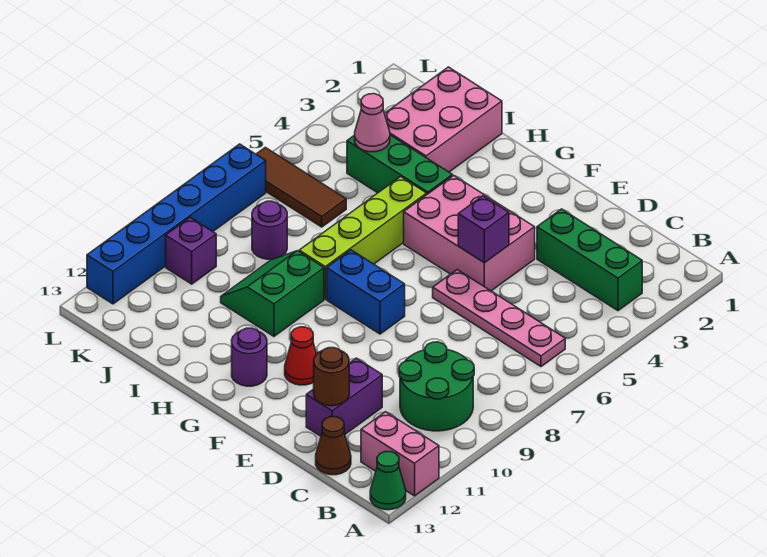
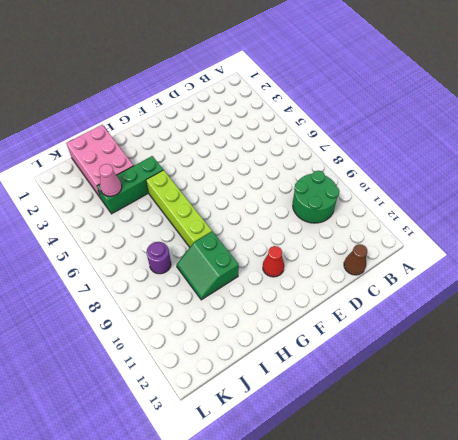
none -> pink 1x2 brick [361,412,439,496]
none -> green 1x1 cone [370,452,406,510]
none -> green 1x3 brick [537,209,642,311]

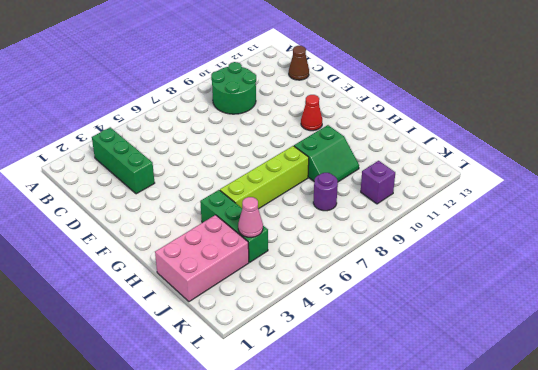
none -> pink 1x2 brick [361,412,439,496]
none -> green 1x1 cone [370,452,406,510]
none -> pink 1x4 plate [433,270,565,366]

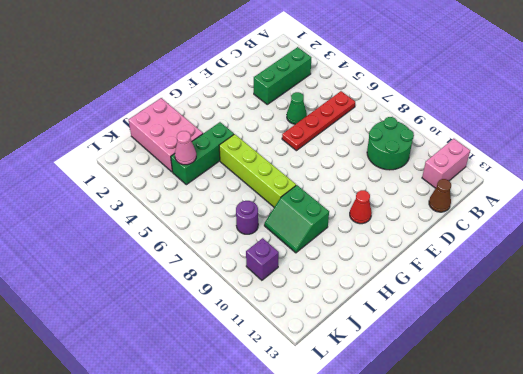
red 1x4 plate [282,91,355,151] -> pink 1x4 plate [433,270,565,366]
green 1x1 cone [287,92,307,124] -> green 1x1 cone moved to [370,452,406,510]
none -> purple 1x2 brick [306,358,382,436]
none -> pink 2x3 brick [404,175,535,291]
none -> blue 1x2 brick [327,250,405,334]

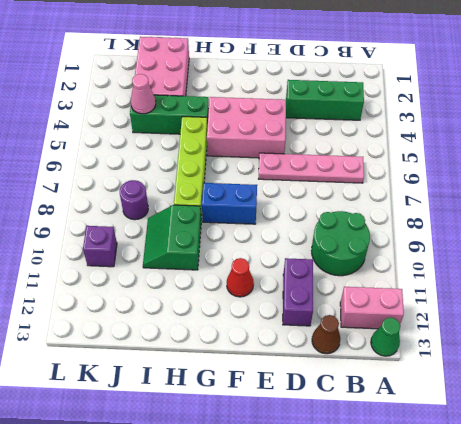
none -> purple 1x1 round brick [232,328,267,386]
none -> brown 1x3 tile [256,147,346,227]
none -> blue 1x6 brick [87,144,266,304]

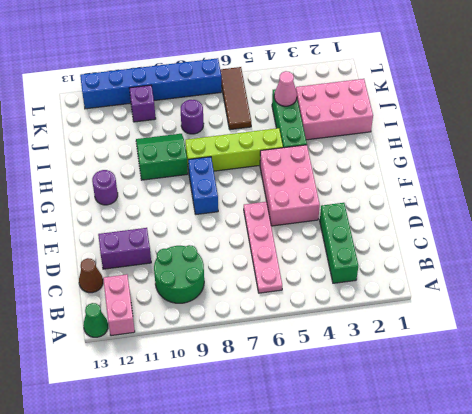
none -> red 1x1 cone [285,327,316,385]
none -> brown 1x1 round brick [314,348,349,406]
none -> purple 1x1 brick [458,196,509,263]

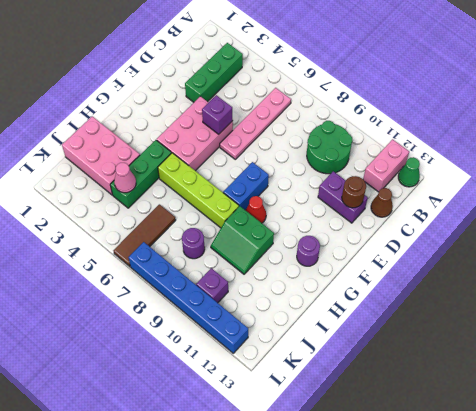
red 1x1 cone [246,196,266,223] -> red 1x1 cone moved to [285,327,316,385]

